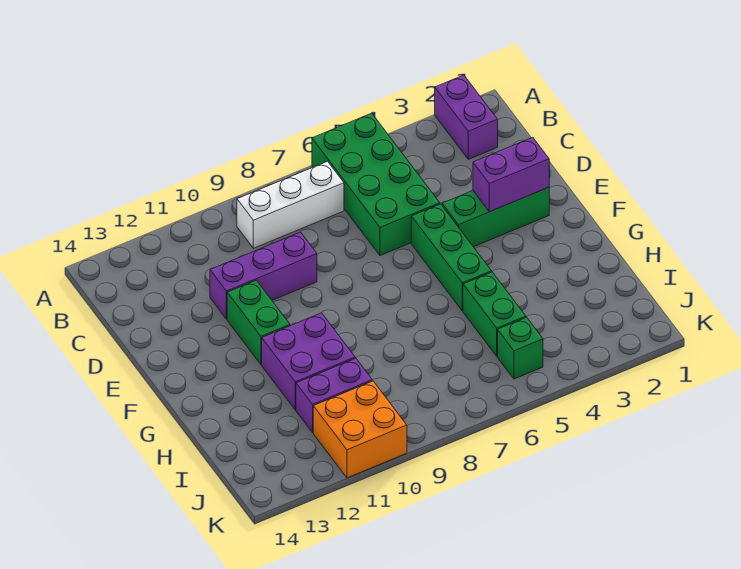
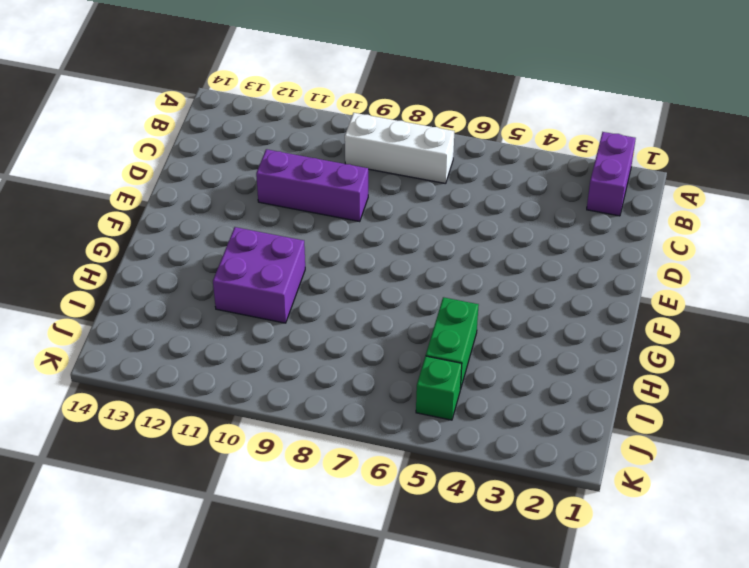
none -> green 2x4 brick [312,113,440,256]
none -> green 1x3 brick [442,187,549,247]
none -> green 1x3 brick [411,204,492,311]

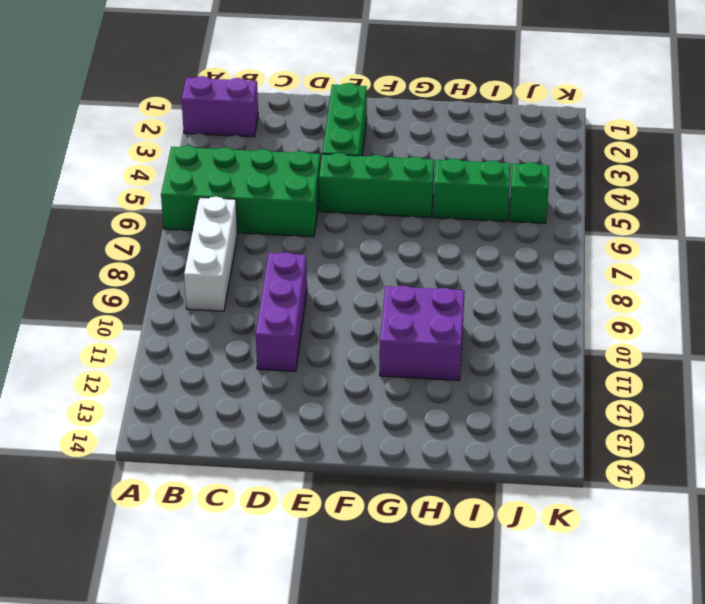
none -> green 1x2 brick [227,280,290,364]
none -> purple 1x2 brick [296,358,372,432]
none -> orange 2x2 brick [313,381,407,478]

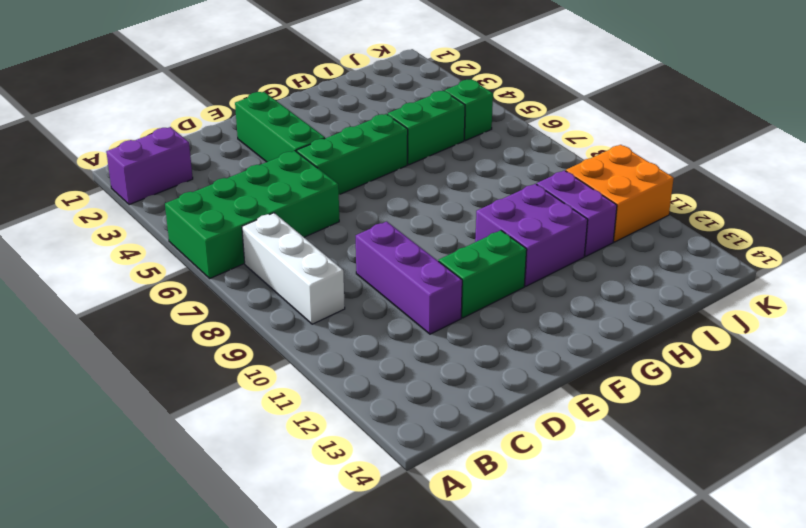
none -> purple 1x2 brick [473,137,549,212]

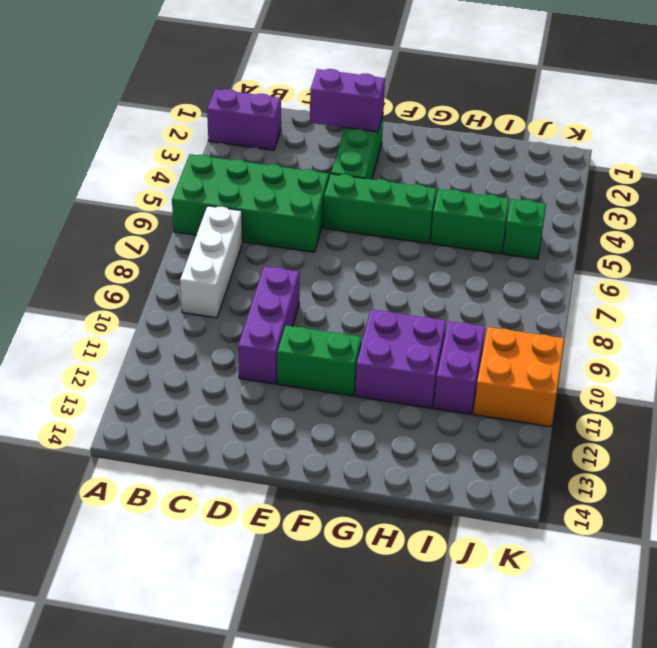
purple 1x2 brick [310,69,385,132] -> purple 1x2 brick turned to [473,137,549,212]

